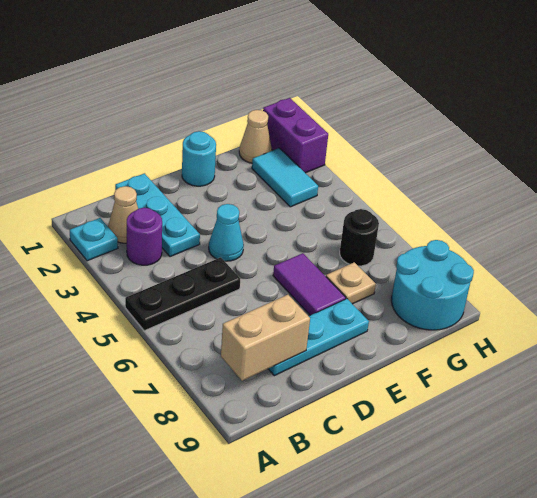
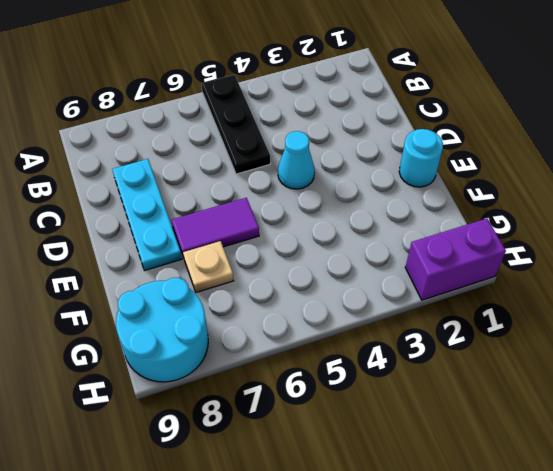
none -> cyan 1x1 plate [70,218,118,261]
none -> tan 1x1 cone [108,186,138,243]
none -> purple 1x1 round brick [127,208,162,265]

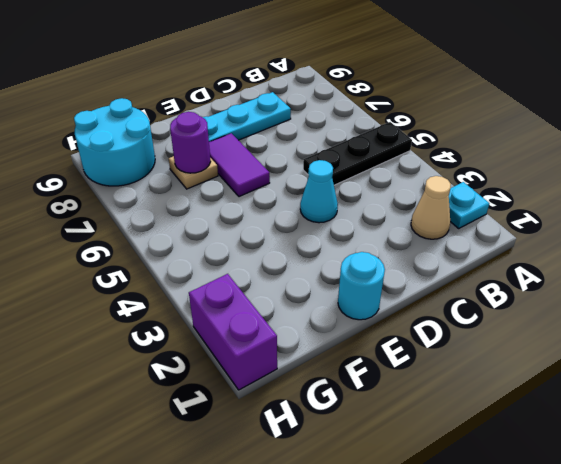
purple 1x1 round brick [170,112,211,173] -> purple 1x1 round brick moved to [127,208,162,265]
none -> cyan 1x3 plate [115,173,200,257]
none -> tan 1x1 cone [239,110,272,163]
none -> cyan 1x2 tile [252,148,318,207]

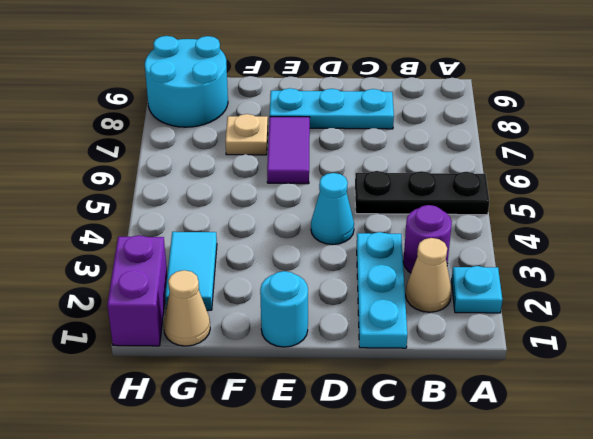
none -> black 1x1 round brick [340,209,379,266]
none -> tan 1x2 brick [221,295,310,381]

